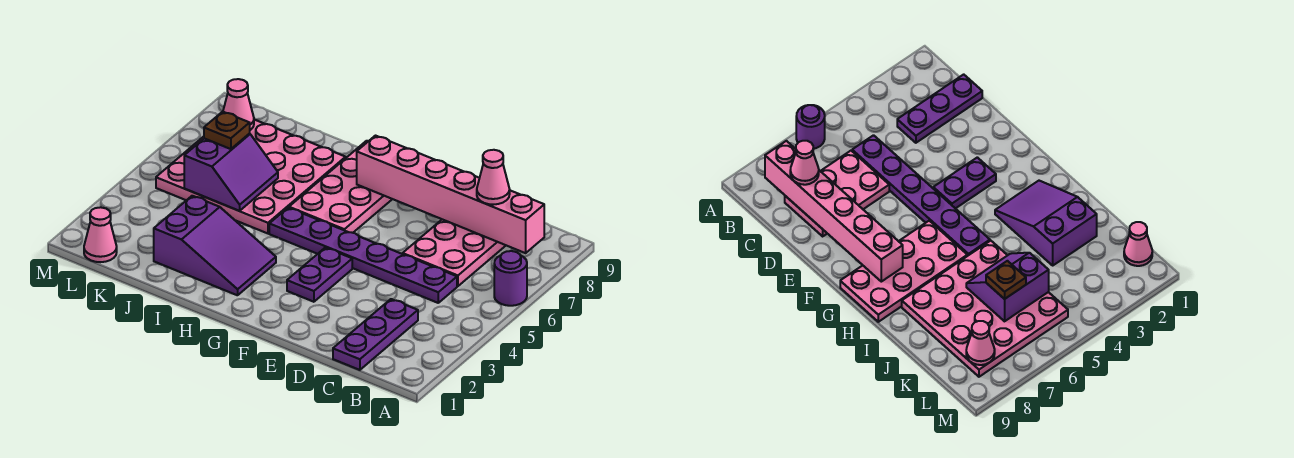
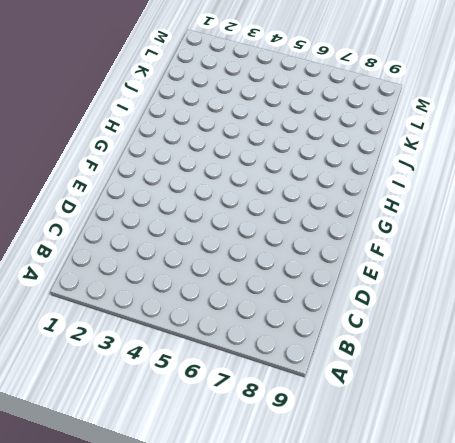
none -> purple 1x1 round brick [494,251,527,306]
none -> purple 1x3 plate [333,299,418,370]
none -> purple 1x6 plate [269,208,457,303]

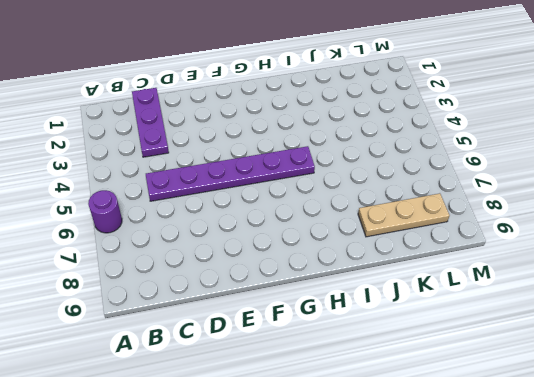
tan 1x3 plate [358,193,450,237] -> pink 4x4 plate [156,120,346,233]
none -> pink 2x3 plate [403,219,506,286]
none -> purple 1x2 plate [287,248,352,302]
none -> pink 2x4 plate [289,141,392,233]

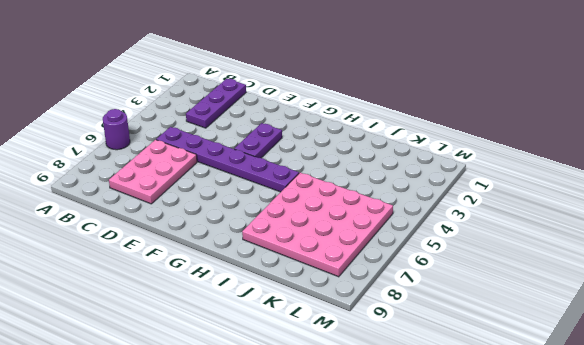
none -> pink 2x4 plate [289,141,392,233]
none -> purple 2x3 slope [154,196,276,295]
none -> pink 1x1 cone [84,207,117,262]

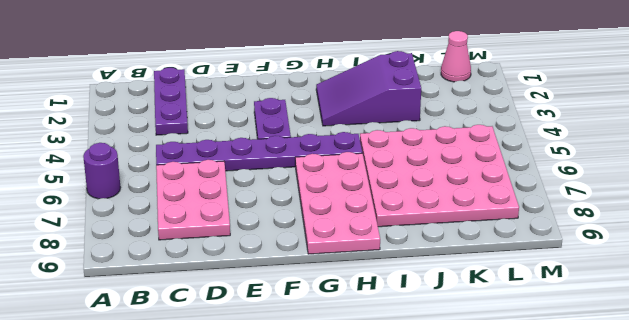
none -> pink 1x6 brick [357,136,544,253]
none -> purple 2x2 slope [184,134,278,211]
none -> pink 1x1 cone [223,79,254,130]

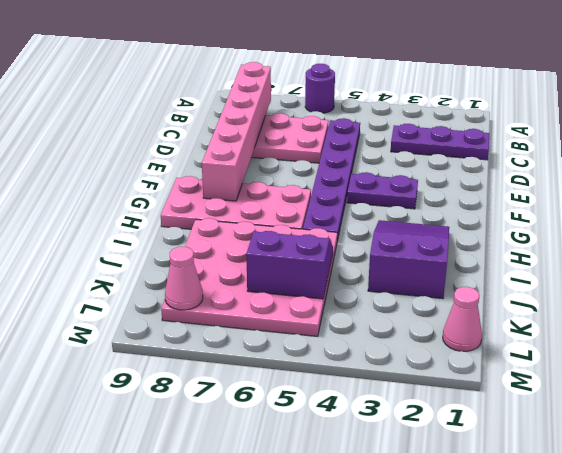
none -> pink 1x1 cone [477,150,510,205]
none -> brown 1x1 plate [204,112,250,149]

